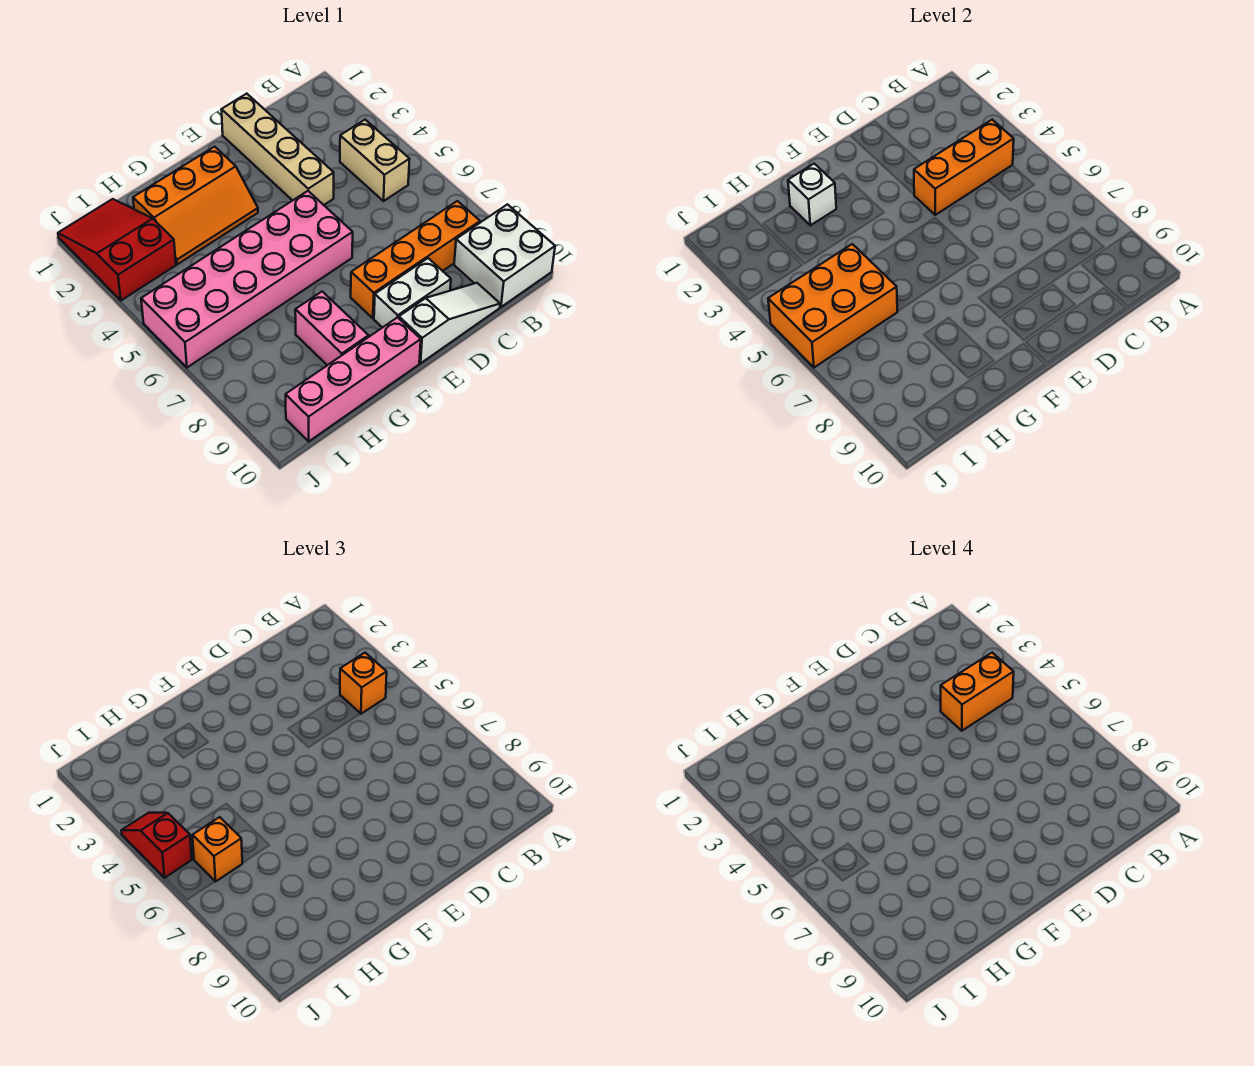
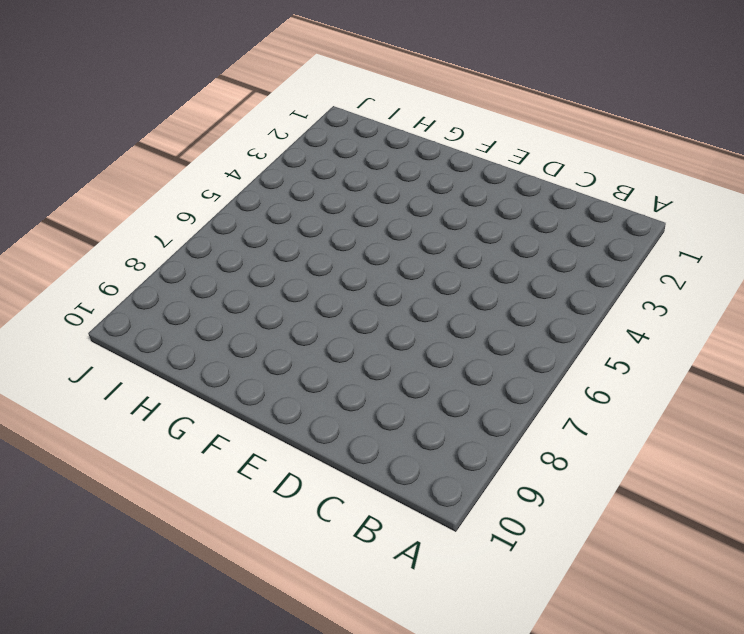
none -> white 2x2 brick [454,204,555,307]
none -> tan 1x2 brick [340,120,410,201]
none -> orange 1x4 brick [351,201,480,318]

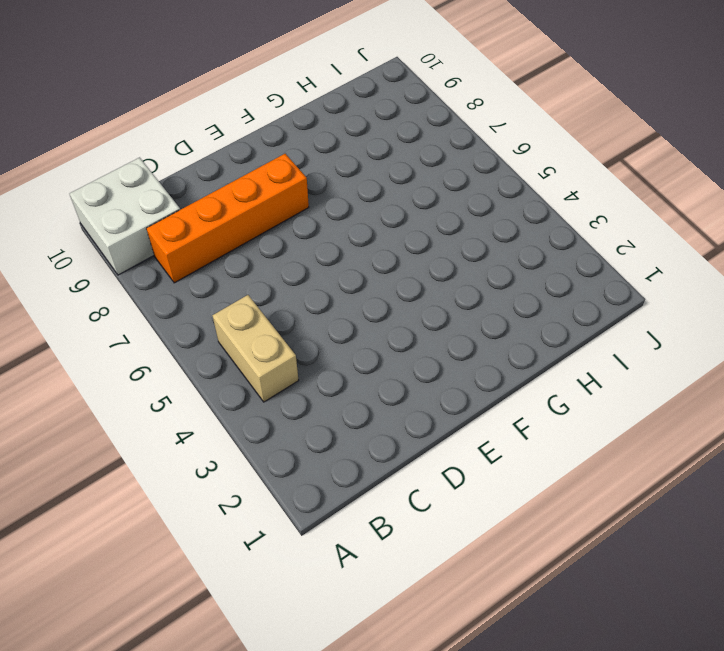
none -> white 1x3 slope [399,283,500,363]
none -> tan 1x4 brick [221,94,334,205]
none -> white 1x2 brick [374,258,451,328]

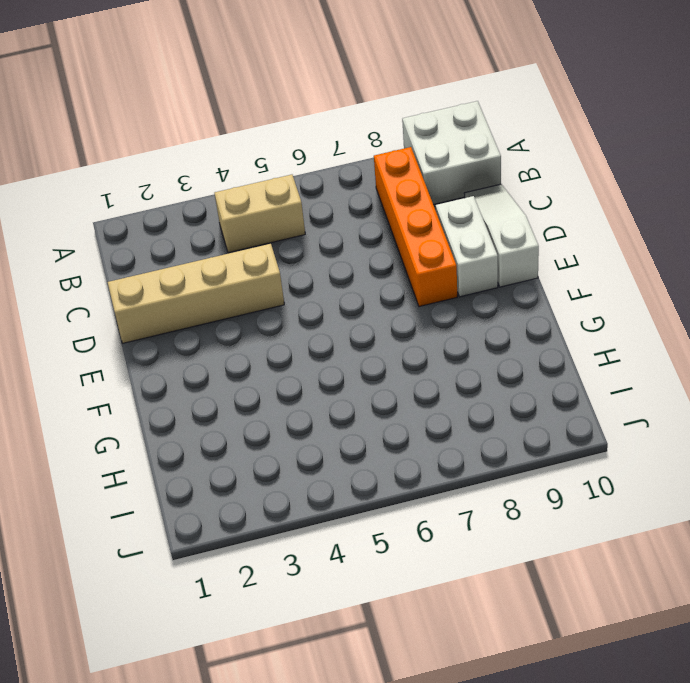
none -> pink 2x6 brick [141,191,353,367]
none -> orange 2x3 slope [133,147,258,264]
none -> pink 1x4 brick [286,317,421,441]

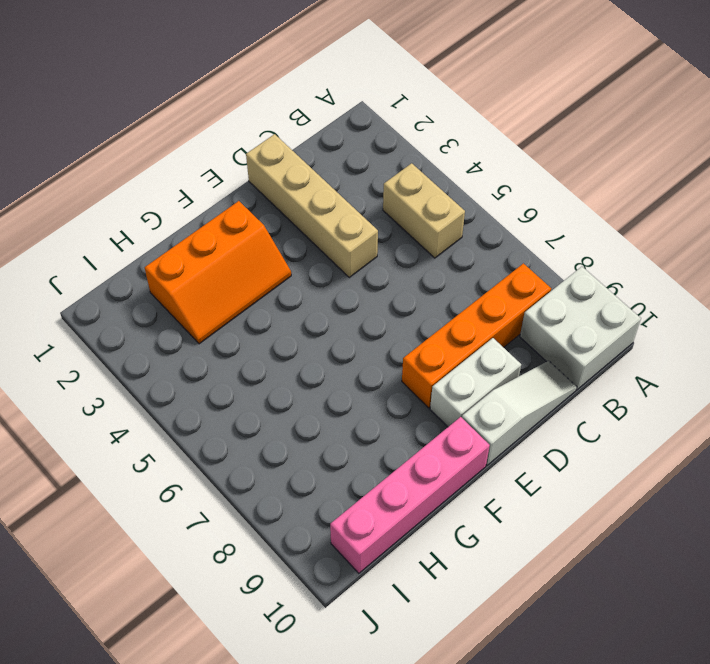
none -> pink 2x6 brick [141,191,353,367]
none -> pink 1x2 brick [295,292,369,365]
none -> red 2x3 slope [58,199,176,300]

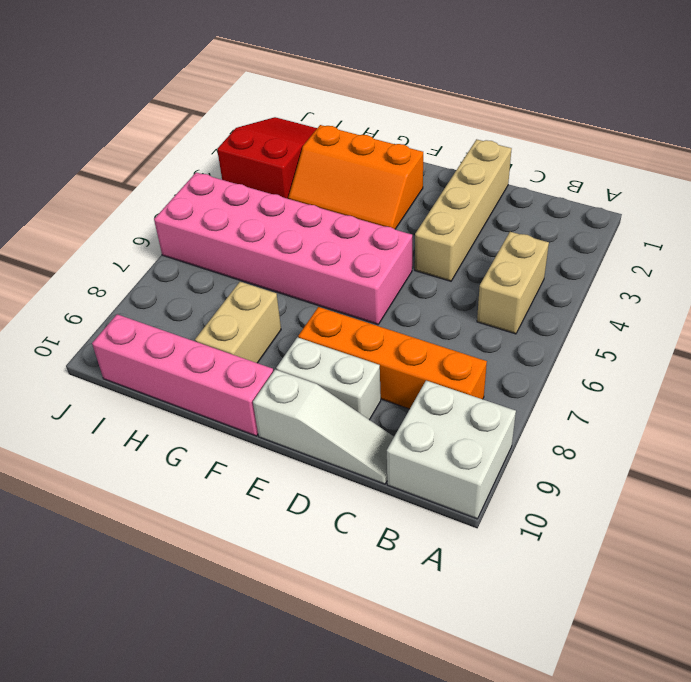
tan 1x2 brick [195,282,281,363] -> pink 1x2 brick [295,292,369,365]
none -> orange 1x3 brick [914,120,1014,215]
none -> white 1x1 brick [788,164,836,225]
none -> orange 2x3 brick [768,244,897,367]

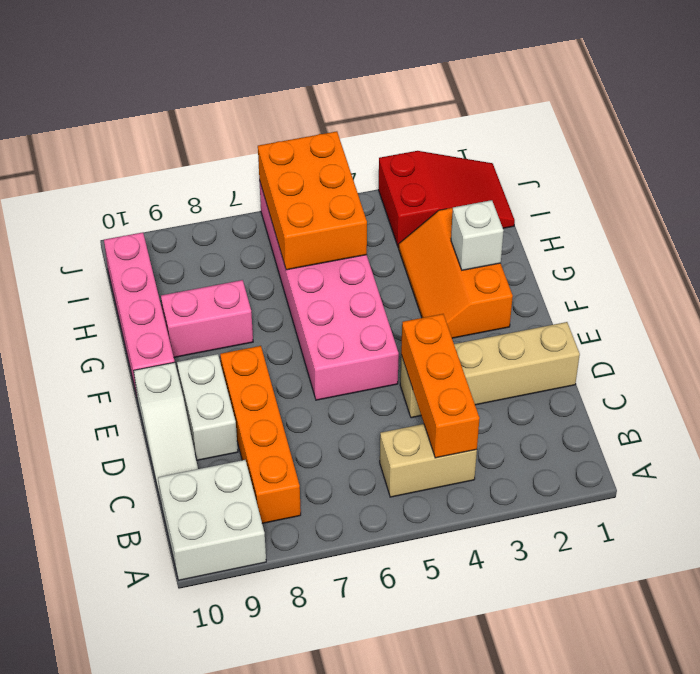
none -> orange 1x1 brick [340,653,387,714]
none -> orange 1x1 brick [192,817,242,881]
none -> red 1x2 slope [121,813,192,878]

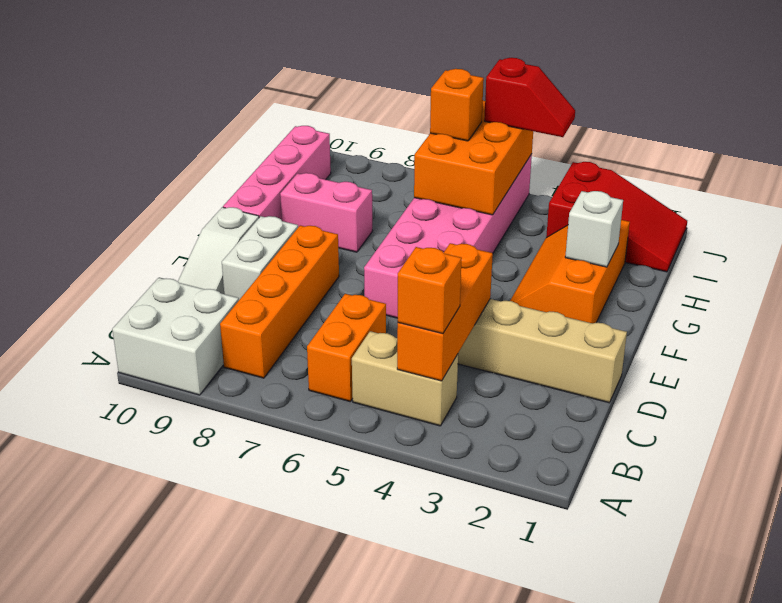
orange 1x2 brick [307,294,386,401] -> orange 1x2 brick moved to [941,653,1014,731]

